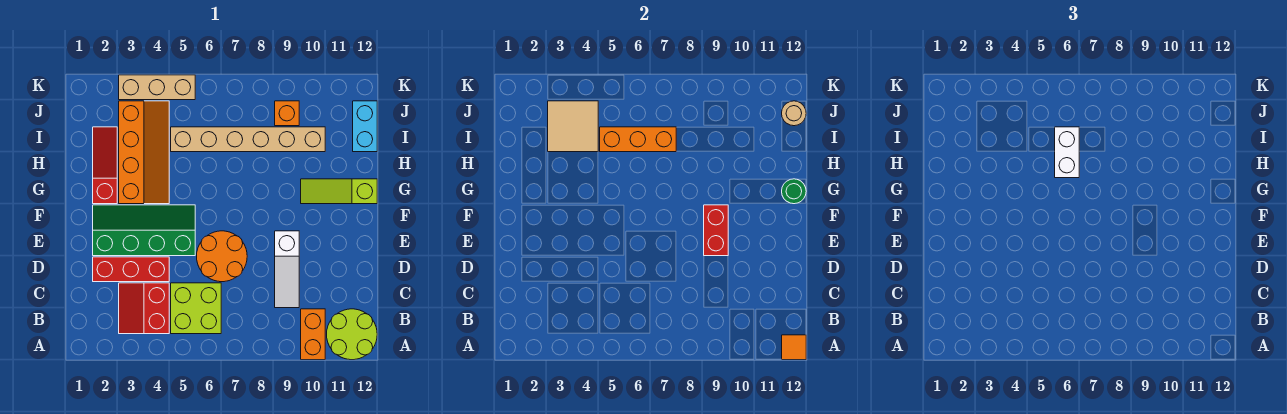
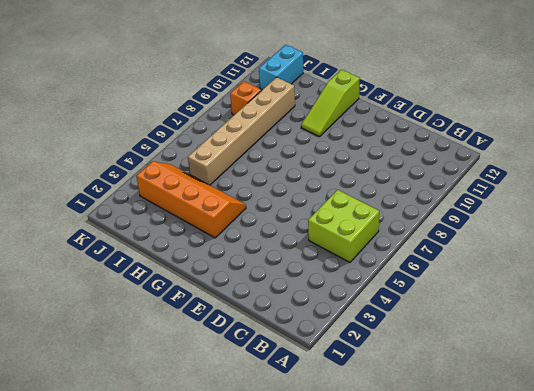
cyan 1x2 brick [259,45,303,90] -> cyan 1x2 brick turned to [353,101,377,152]
none -> orange 1x2 brick [301,309,325,360]
none -> lime 2x2 round brick [327,309,377,360]
none -> red 2x2 slope [119,283,169,334]

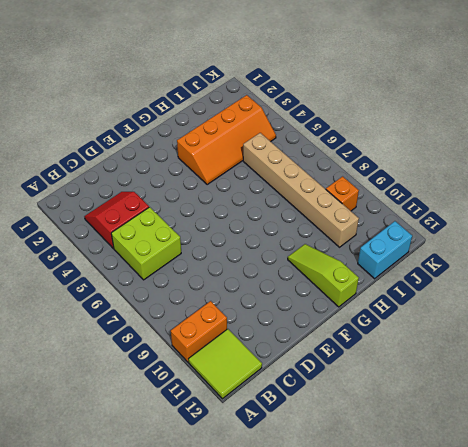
lime 2x2 tile [189,329,262,399] -> lime 2x2 round brick [327,309,377,360]
none -> white 1x3 slope [275,231,299,308]
none -> red 1x3 brick [93,257,169,282]
none -> orange 2x2 round brick [197,231,247,282]

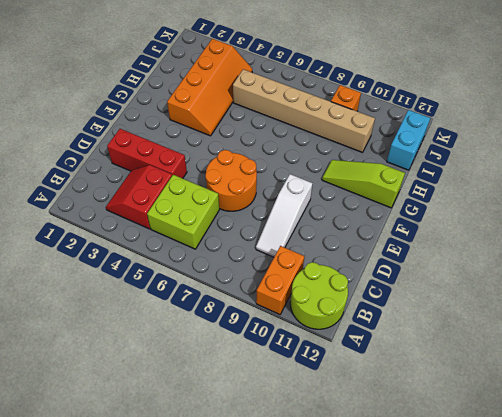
none -> green 2x4 slope [93,205,195,256]
none -> red 1x3 slope [93,127,117,204]
none -> tan 1x3 brick [119,75,195,100]

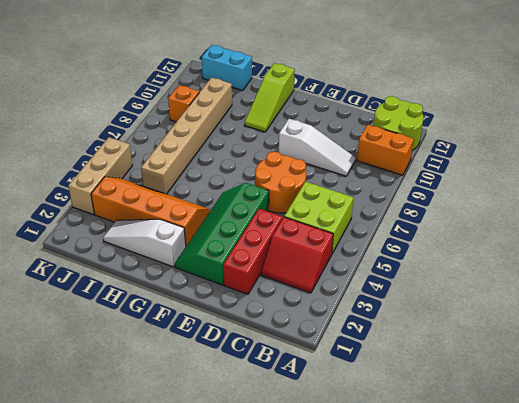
white 1x3 slope [103,219,186,267] -> red 1x3 slope [93,127,117,204]
none -> orange 1x1 tile [782,335,806,360]
none -> red 1x2 brick [704,205,728,256]
none -> green 1x1 round brick [782,179,806,204]

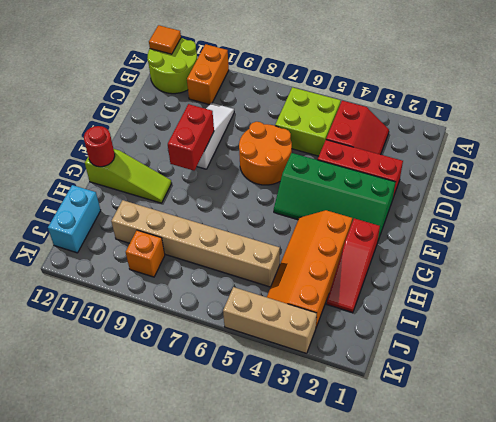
red 1x1 round brick [84,126,115,167] -> green 1x1 round brick [782,179,806,204]
none -> tan 2x2 tile [548,101,598,152]
none -> orange 1x3 brick [600,127,676,152]
none -> tan 1x1 round brick [782,101,806,126]

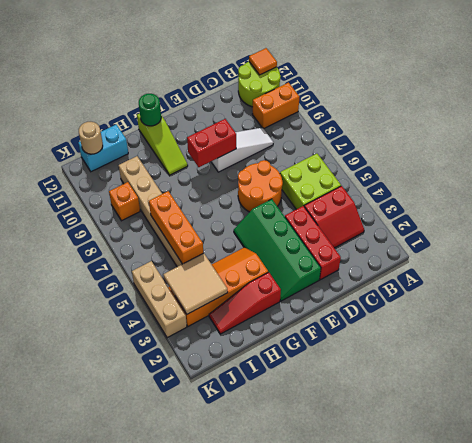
none -> white 1x2 brick [1055,127,1079,178]

